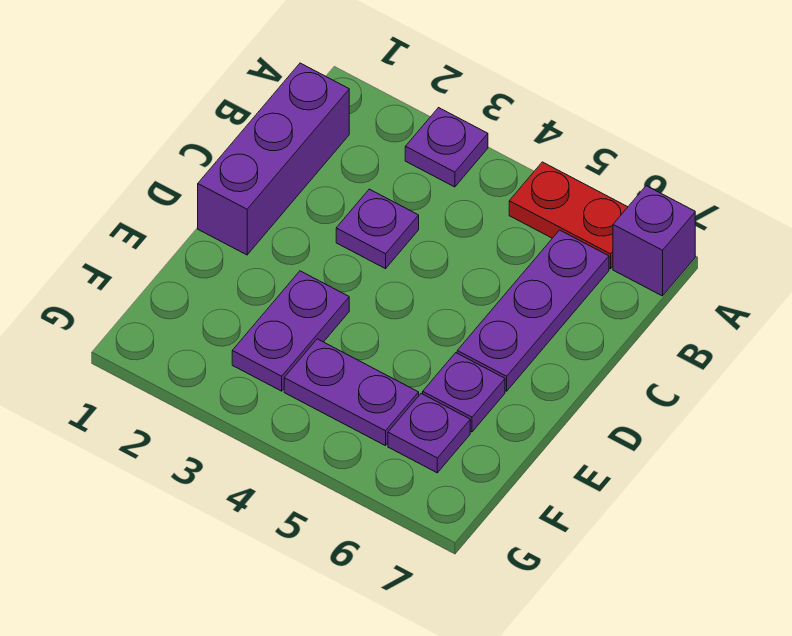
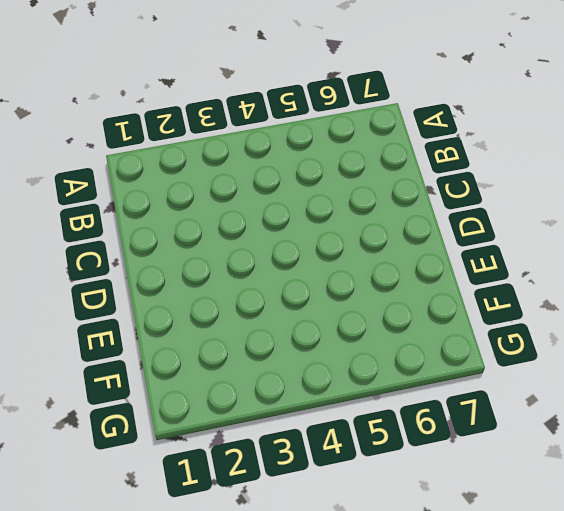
none -> purple 1x1 plate [405,108,488,187]
none -> red 1x2 plate [509,162,627,269]

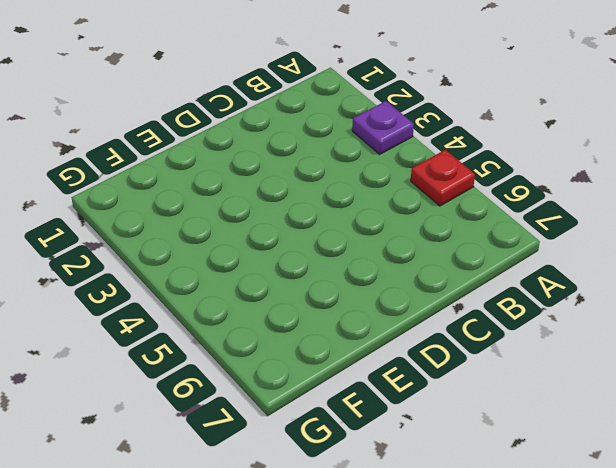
red 1x1 plate [411,150,475,206] -> red 1x2 plate [509,162,627,269]
none -> purple 1x1 brick [613,186,695,296]
none -> purple 1x3 brick [198,63,349,255]

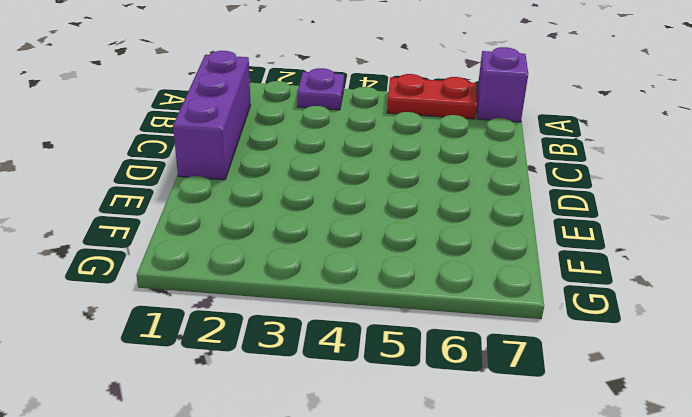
none -> purple 1x3 plate [457,230,609,391]
none -> purple 1x1 plate [336,189,419,269]

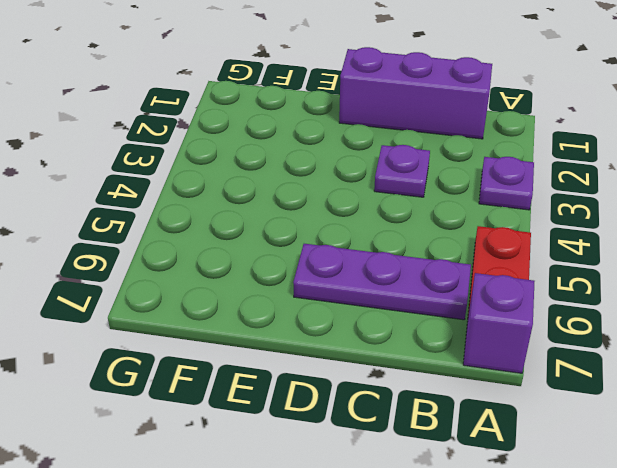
none -> purple 1x2 plate [232,271,349,391]
none -> purple 1x1 plate [423,353,505,432]

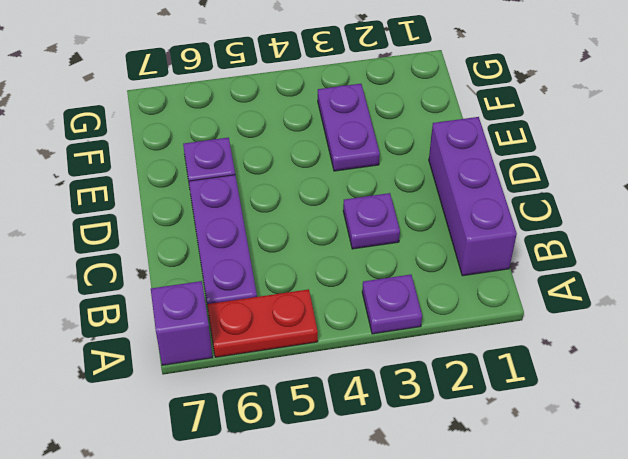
none -> purple 1x2 plate [284,339,419,446]
none -> purple 1x1 plate [388,394,470,473]

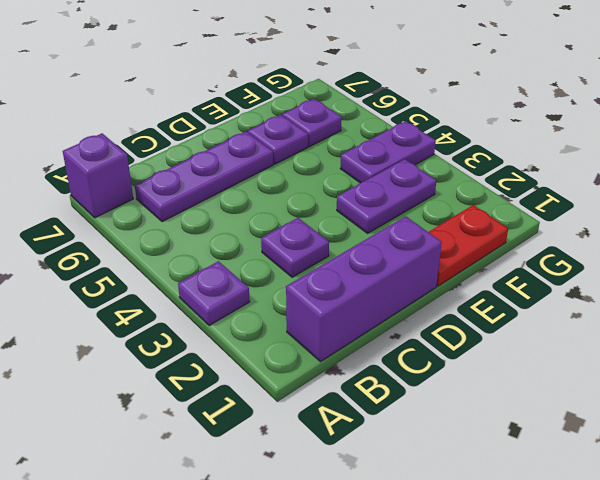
red 1x2 plate [429,205,508,286] -> red 1x2 plate turned to [509,162,627,269]
purple 1x2 plate [340,121,436,183] -> purple 1x2 plate turned to [284,339,419,446]

